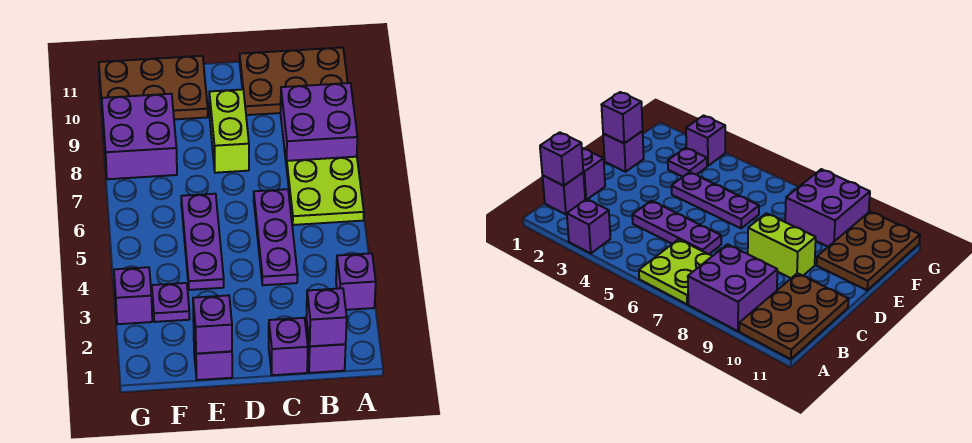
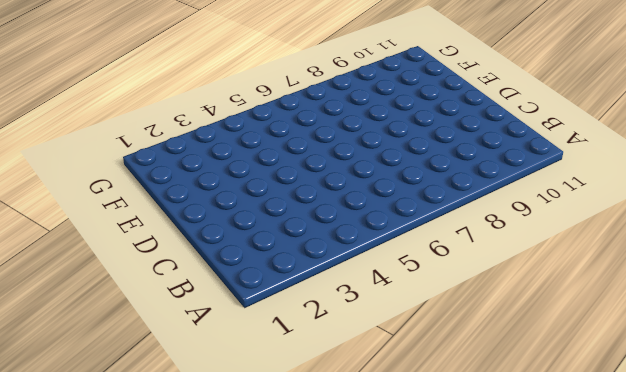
none -> purple 1x1 brick [336,253,376,310]
none -> lime 2x2 plate [287,157,364,225]
none -> purple 2x2 brick [281,83,357,168]

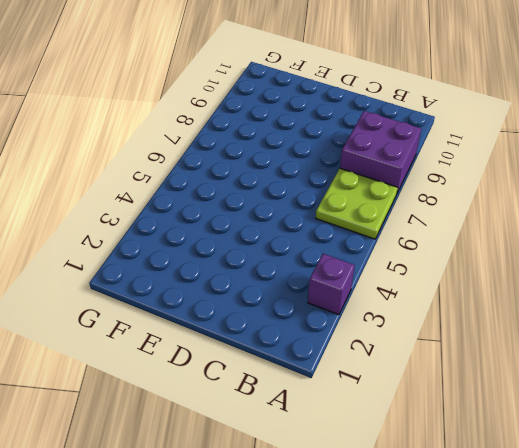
none -> brown 2x3 plate [240,47,348,115]
none -> purple 1x1 brick [306,318,346,373]
none -> purple 1x1 brick [269,318,308,375]

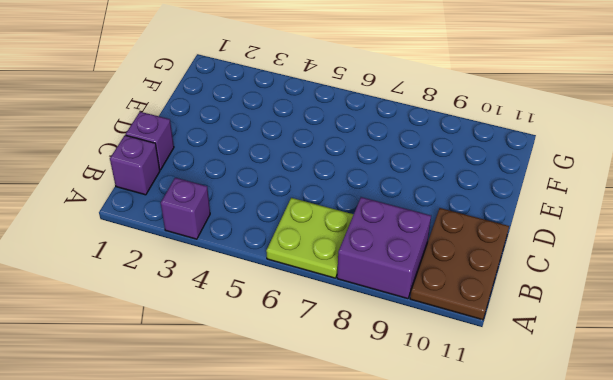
none -> purple 1x3 plate [254,189,298,285]
none -> lime 1x2 brick [209,89,249,173]
none -> purple 1x1 brick [194,336,232,380]

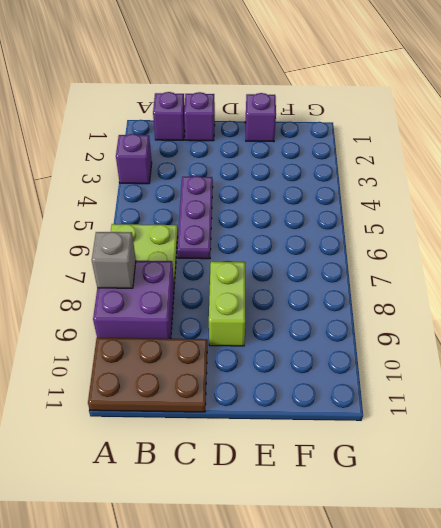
grey 1x1 brick [92,232,136,288] -> none
none -> purple 1x3 plate [181,194,224,290]
none -> brown 2x3 plate [99,56,208,119]
none -> purple 1x1 plate [152,283,189,322]

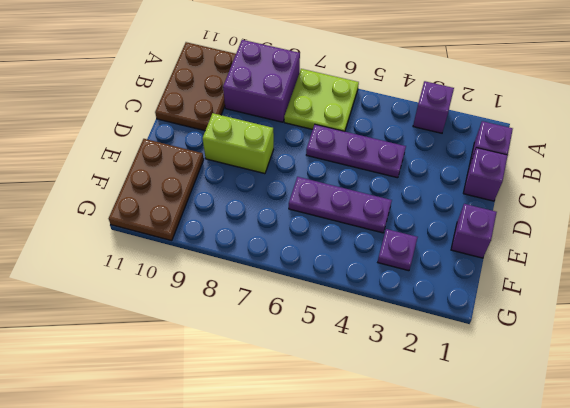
none -> purple 2x2 brick [102,94,177,179]
none -> purple 1x1 brick [114,267,152,324]
none -> purple 1x1 brick [306,288,347,346]

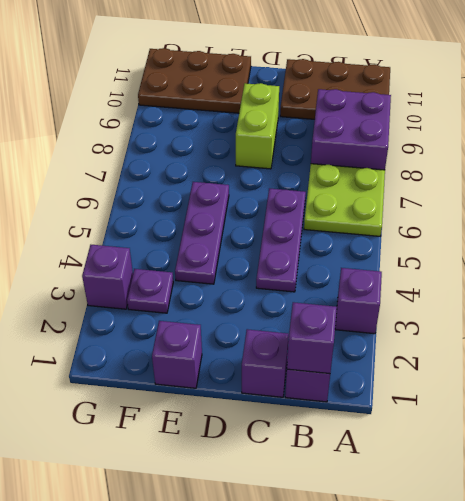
none -> purple 2x2 brick [102,94,177,179]
none -> purple 1x1 brick [193,295,232,354]

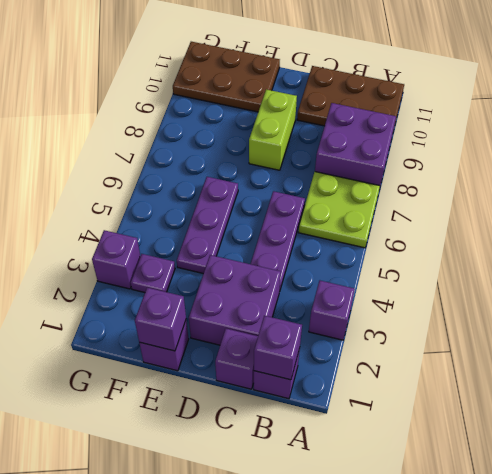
purple 2x2 brick [189,255,281,345] -> purple 2x2 brick moved to [102,94,177,179]

